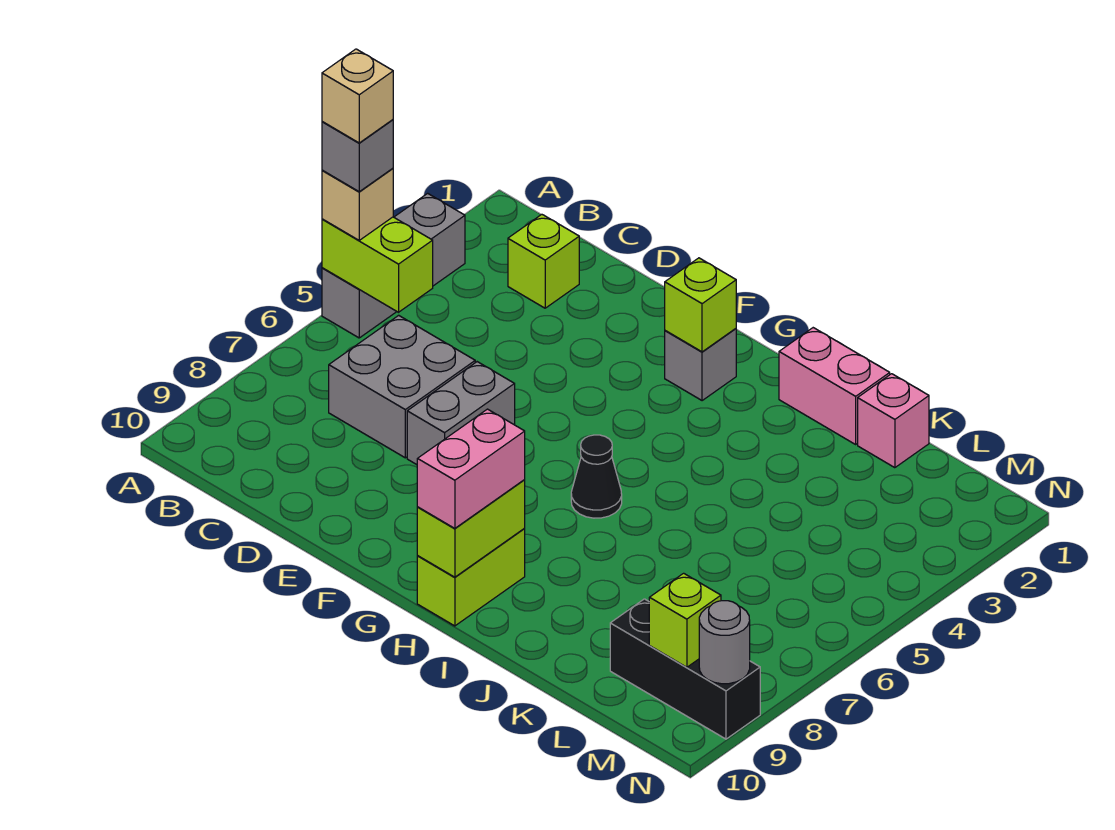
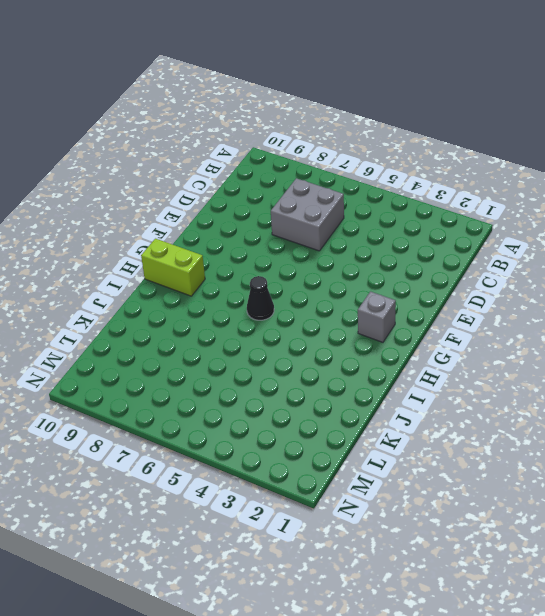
none -> grey 1x3 brick [322,193,465,338]
none -> lime 1x1 brick [508,215,579,308]
none -> grey 1x2 brick [407,362,515,465]

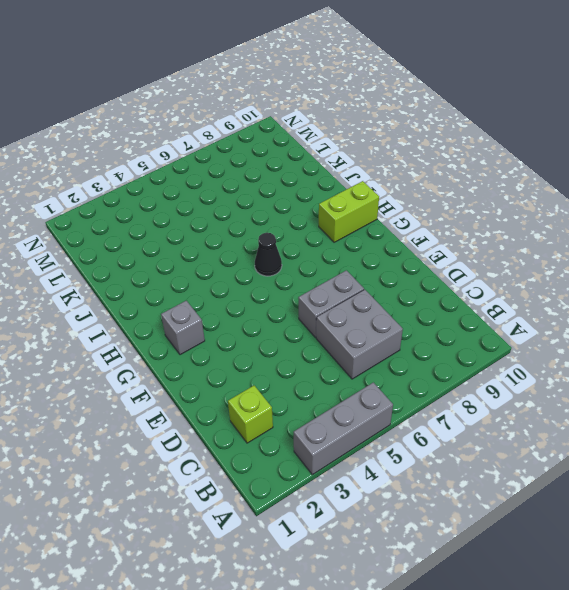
none -> pink 1x2 brick [779,328,890,444]
none -> pink 1x1 brick [858,374,929,468]
none -> black 1x3 brick [610,599,760,739]

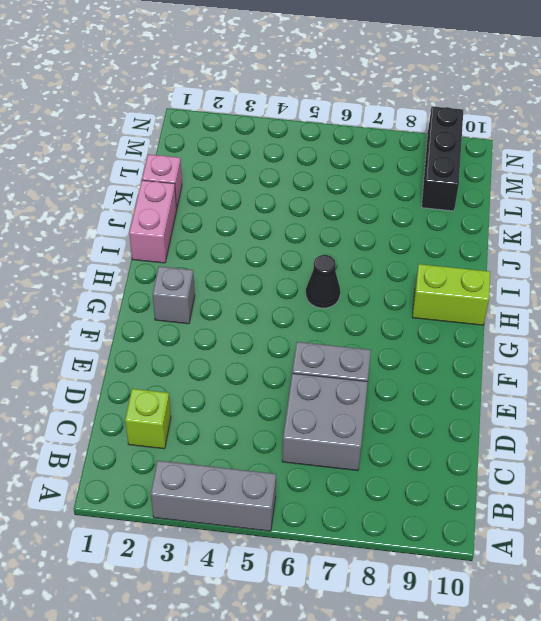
none -> lime 1x2 brick [322,217,433,312]
none -> lime 1x1 brick [665,258,736,352]
none -> lime 1x2 brick [417,480,525,577]

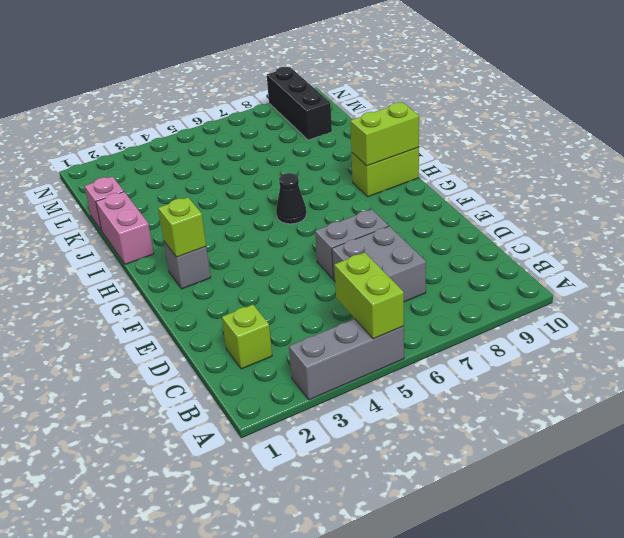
none -> lime 1x1 brick [649,573,721,667]
none -> grey 1x1 round brick [699,601,750,684]
none -> tan 1x1 brick [322,168,393,240]

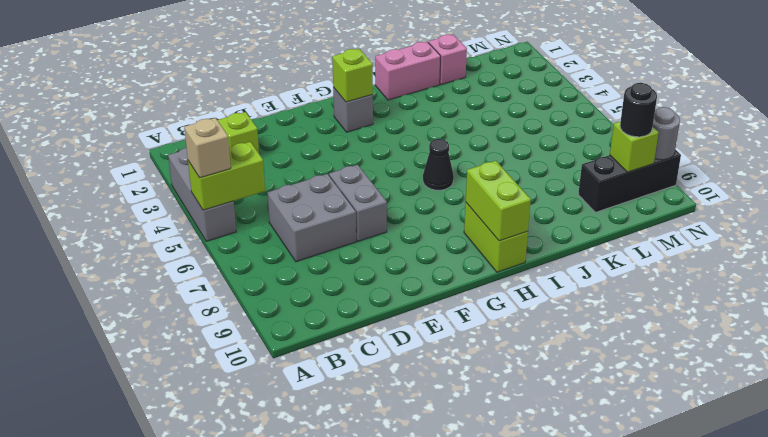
black 1x1 round brick [620,83,657,137] -> none
none -> pink 1x2 brick [417,409,525,528]
none -> grey 1x1 brick [322,120,393,192]
none -> tan 1x1 brick [322,49,393,143]

